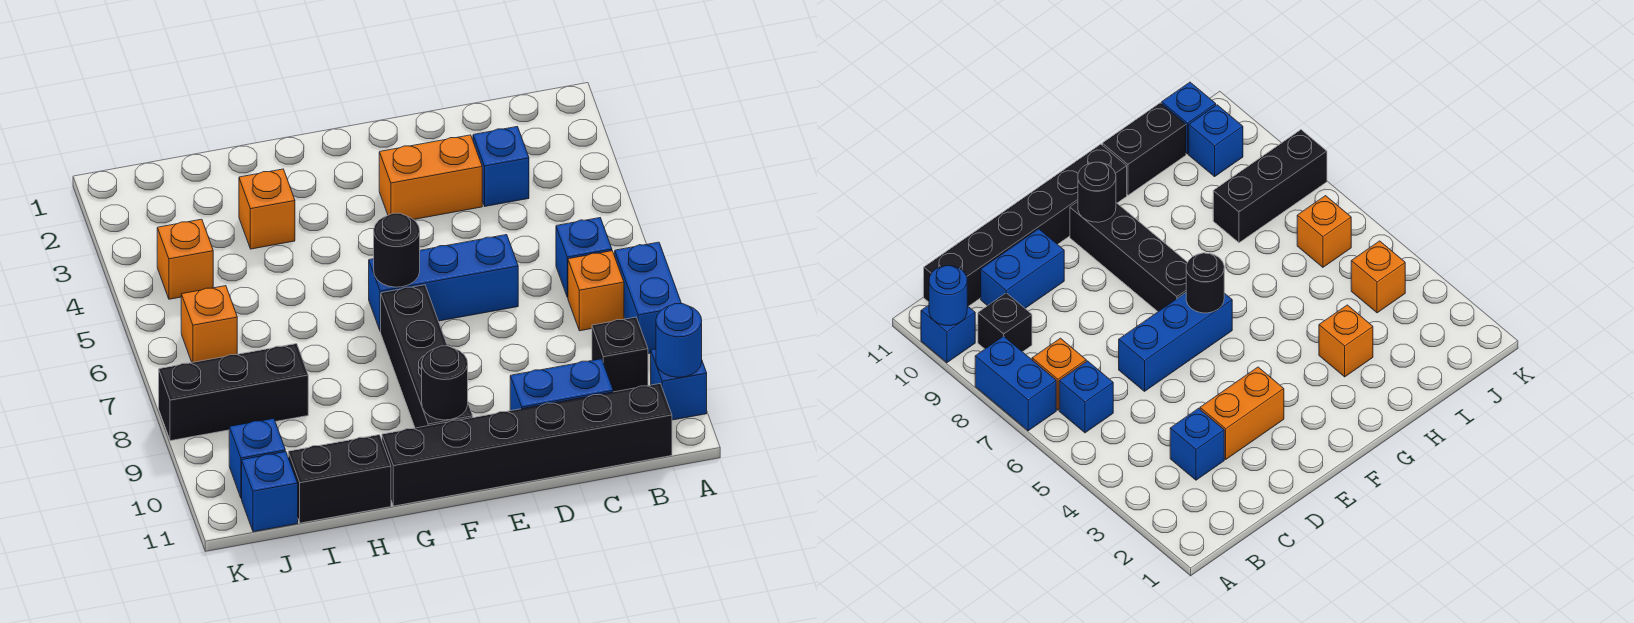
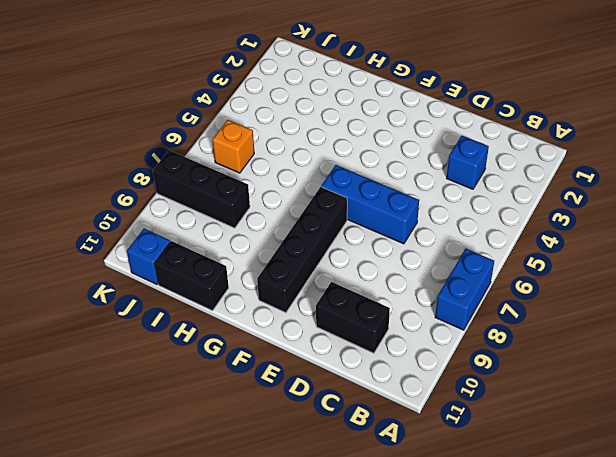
black 1x2 brick [316,282,390,353] -> blue 1x2 brick [510,359,613,411]
none -> blue 1x1 brick [651,349,707,420]
none -> blue 1x1 brick [556,218,612,297]
none -> orange 1x1 brick [568,251,624,331]

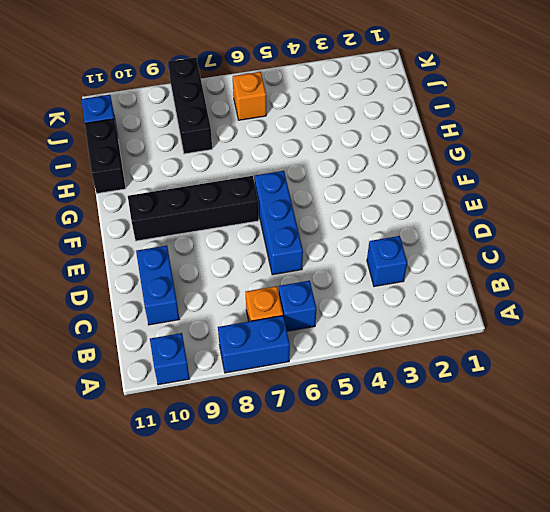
none -> black 1x1 brick [592,317,648,392]
none -> black 1x6 brick [382,384,672,506]
none -> orange 1x2 brick [379,135,482,220]

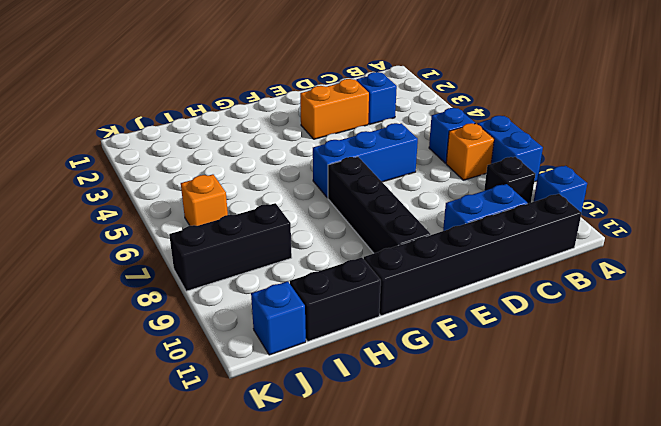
none -> orange 1x1 brick [239,169,295,249]
none -> orange 1x1 brick [157,219,213,299]
none -> blue 1x1 brick [229,419,285,499]

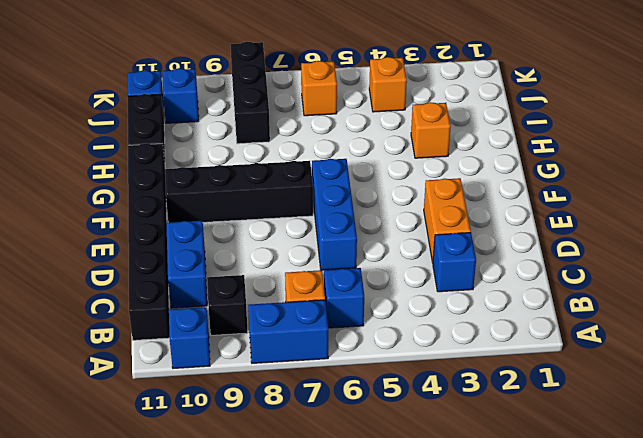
none -> blue 1x1 round brick [656,304,702,377]
none -> black 1x1 round brick [374,213,420,287]
none -> black 1x1 round brick [422,346,468,420]

